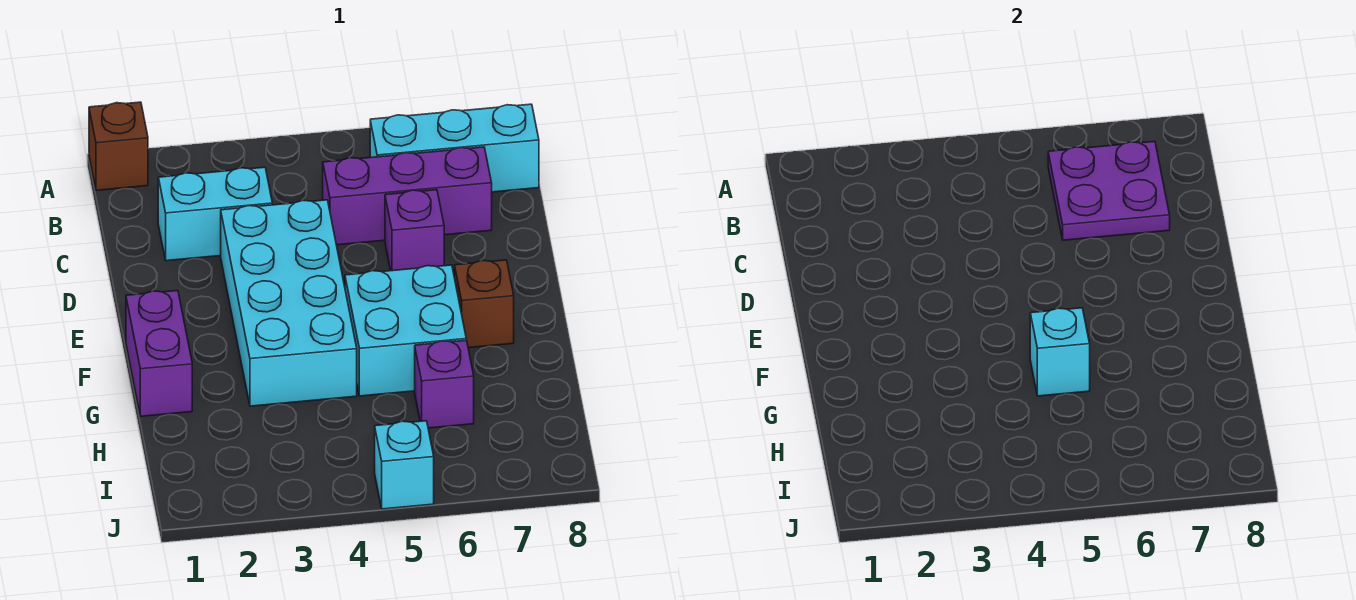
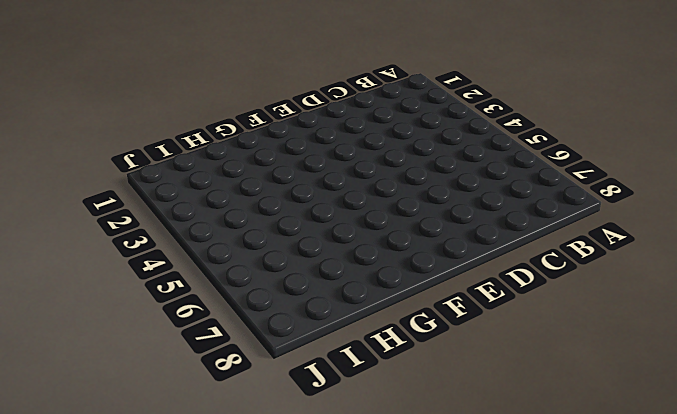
none -> brown 1x1 brick [89,102,148,190]
none -> cyan 1x3 brick [370,104,539,192]
none -> cyan 1x2 brick [158,167,272,261]

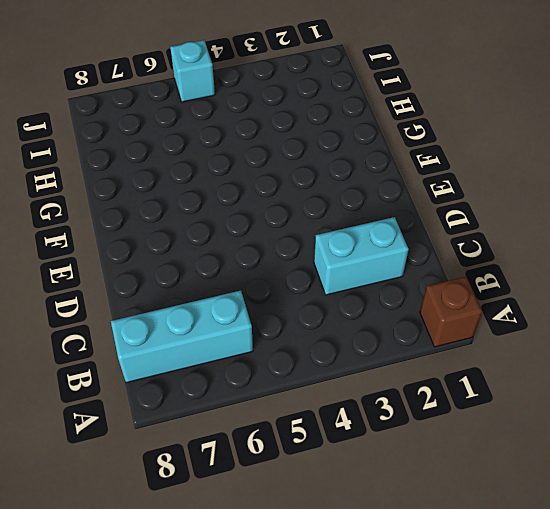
none -> purple 1x3 brick [323,147,492,245]
none -> cyan 2x4 brick [221,200,357,406]
none -> purple 1x1 brick [385,190,444,271]

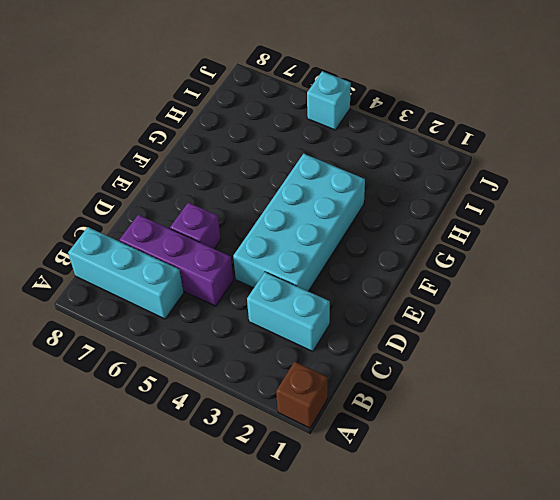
none -> purple 1x2 brick [126,291,192,416]
none -> cyan 2x2 brick [345,265,466,396]
none -> brown 1x1 brick [455,260,514,348]

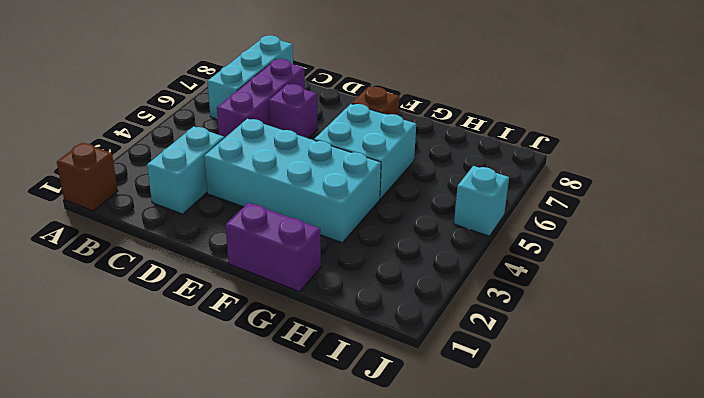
none -> purple 1x1 brick [415,340,474,428]
none -> purple 2x2 plate [1048,141,1170,240]
none -> cyan 1x1 brick [1030,308,1090,396]

